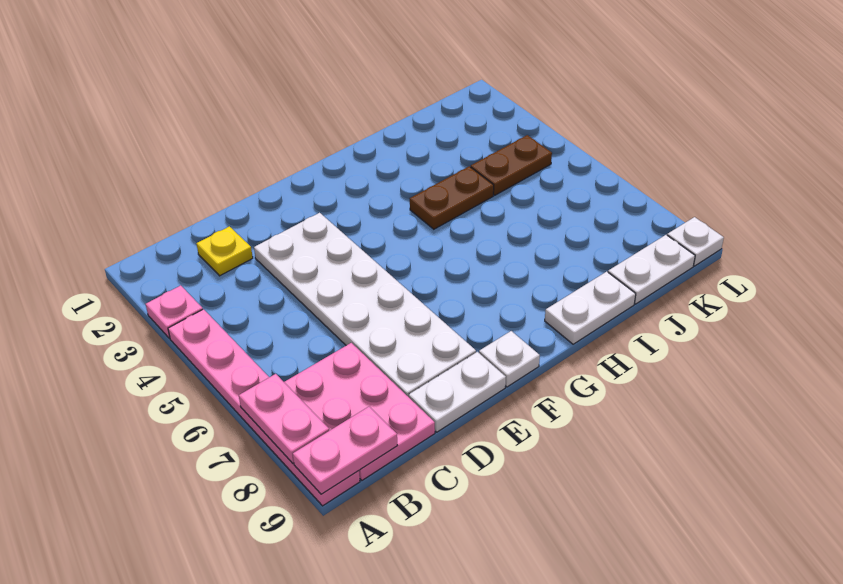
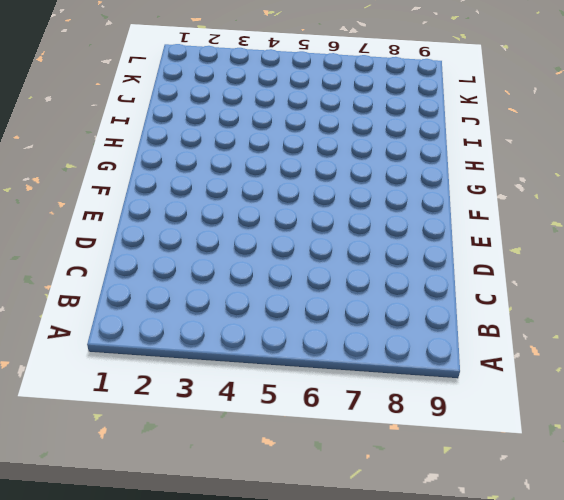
none -> pink 1x1 plate [146,285,203,338]
none -> pink 1x6 plate [168,309,360,506]
none -> pink 2x3 plate [284,343,435,480]

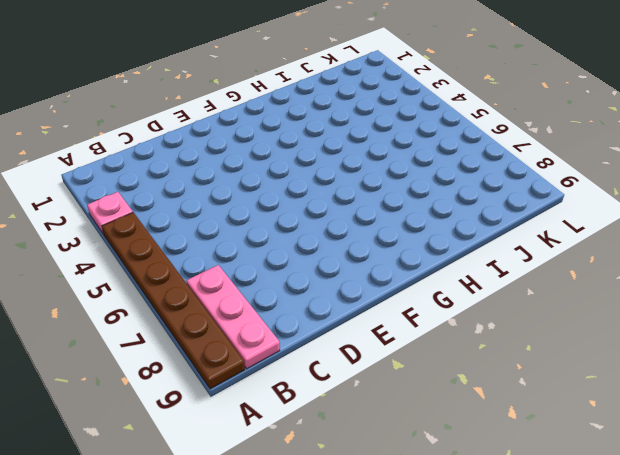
brown 1x6 plate [102,212,245,389] -> pink 1x6 plate [168,309,360,506]
pink 1x3 plate [186,265,280,369] -> pink 2x3 plate [284,343,435,480]
none -> yellow 1x1 plate [196,226,253,276]
none -> white 2x6 plate [254,213,476,397]
none -> white 1x2 plate [409,352,506,432]

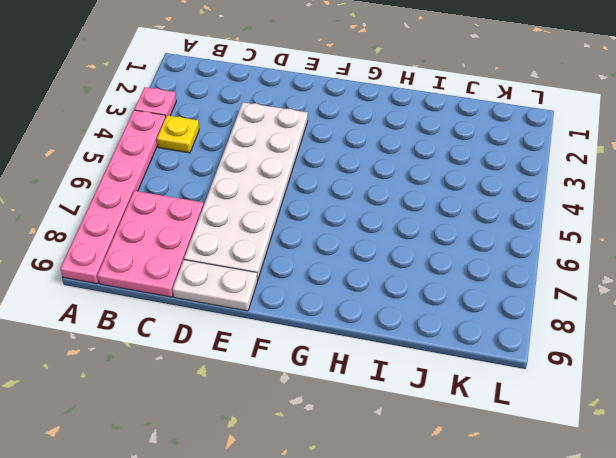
yellow 1x1 plate [157,115,199,153] -> yellow 1x1 plate moved to [196,226,253,276]
none -> white 1x1 plate [479,331,540,387]
none -> brown 1x2 plate [410,166,494,229]
none -> white 1x2 plate [545,272,636,344]

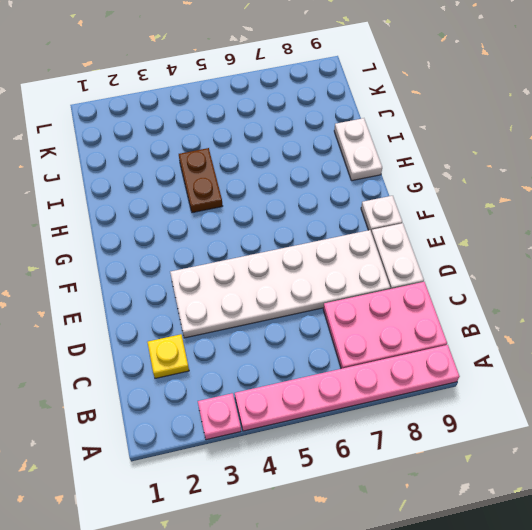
none -> brown 1x2 plate [471,135,552,195]
none -> white 1x2 plate [608,235,695,304]
none -> white 1x1 plate [667,217,724,266]

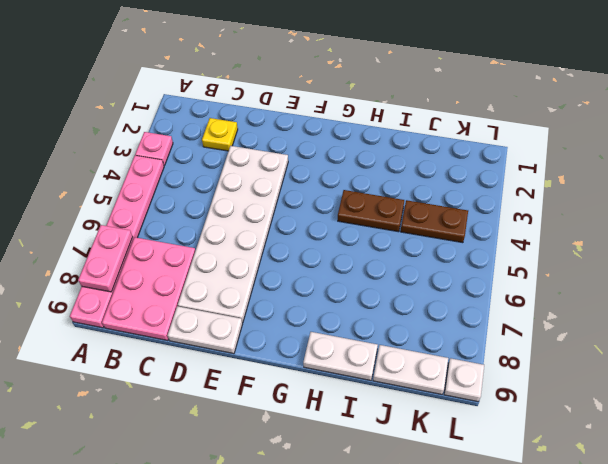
none -> white 1x1 plate [479,331,540,387]
none -> pink 1x2 plate [293,407,398,494]

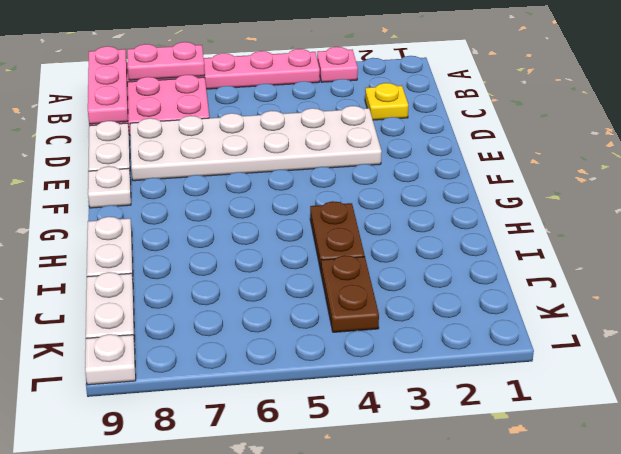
pink 1x3 plate [88,46,128,124] -> pink 1x2 plate [293,407,398,494]

